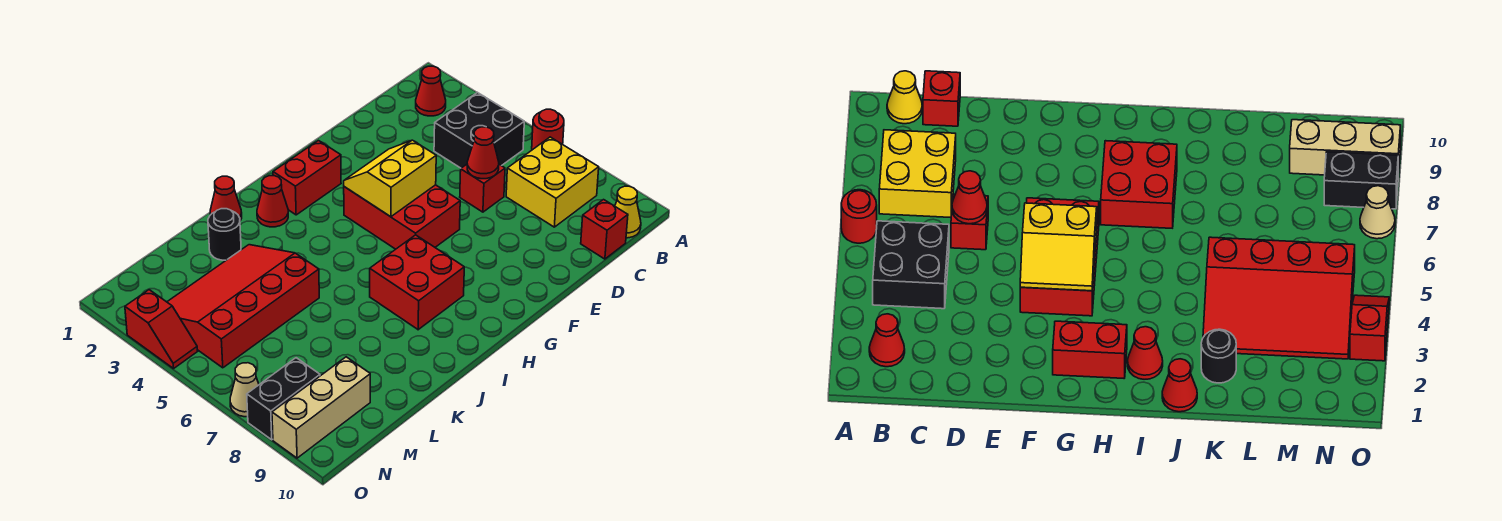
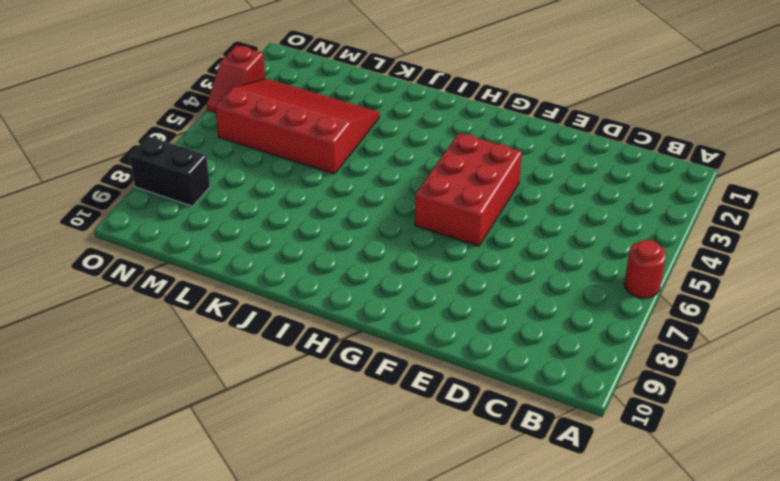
none -> red 1x1 cone [416,66,446,116]
none -> black 2x2 brick [434,93,524,168]
none -> yellow 2x2 brick [506,137,599,227]

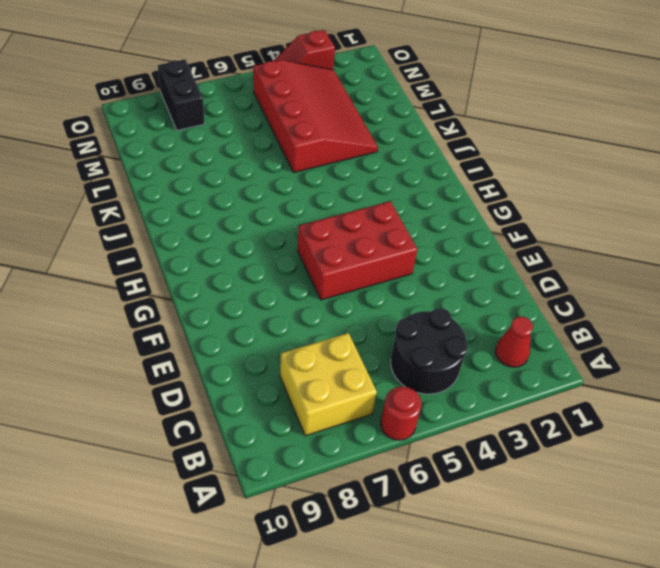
black 2x2 round brick [391,308,468,394] -> black 2x2 brick [434,93,524,168]
none -> yellow 1x1 cone [615,186,641,238]
none -> red 1x1 brick [581,200,628,259]
none -> red 1x1 brick [460,164,505,212]

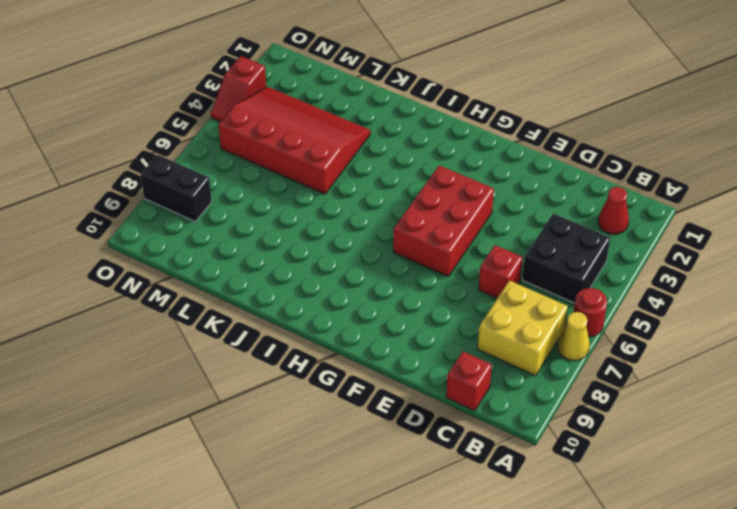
yellow 1x1 cone [558,312,590,360] -> yellow 1x1 cone moved to [615,186,641,238]
none -> red 1x2 brick [273,141,341,215]
none -> red 2x2 brick [370,235,464,330]
none -> red 1x1 cone [257,176,288,227]

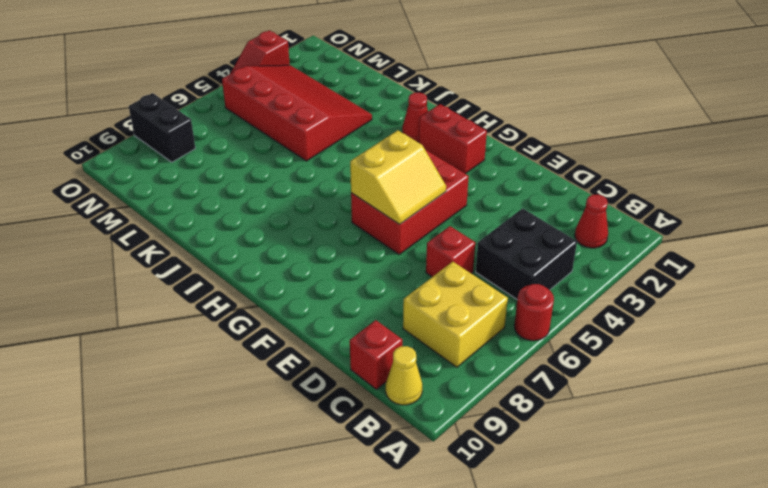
yellow 2x2 slope [350,130,446,224] -> yellow 2x2 slope turned to [344,140,436,217]
none -> red 2x2 brick [370,235,464,330]
none -> red 1x1 cone [210,176,242,221]
none -> black 1x1 round brick [208,209,241,260]

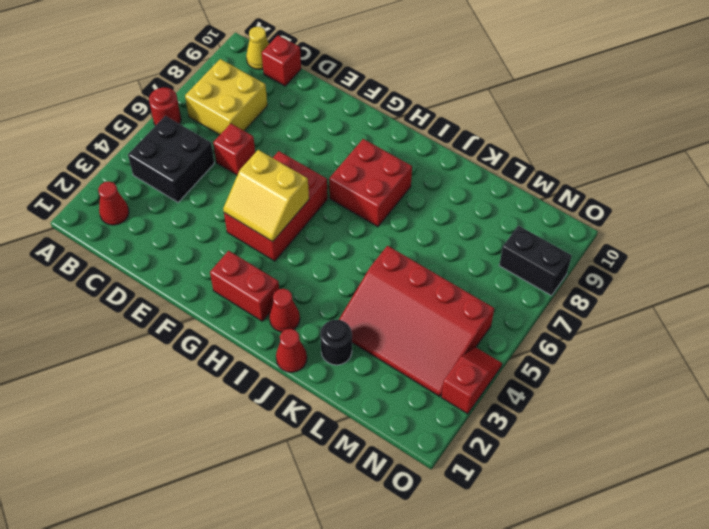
none -> tan 1x3 brick [272,357,370,458]
none -> tan 1x1 cone [230,363,259,417]
none -> red 1x1 cone [467,127,499,179]

